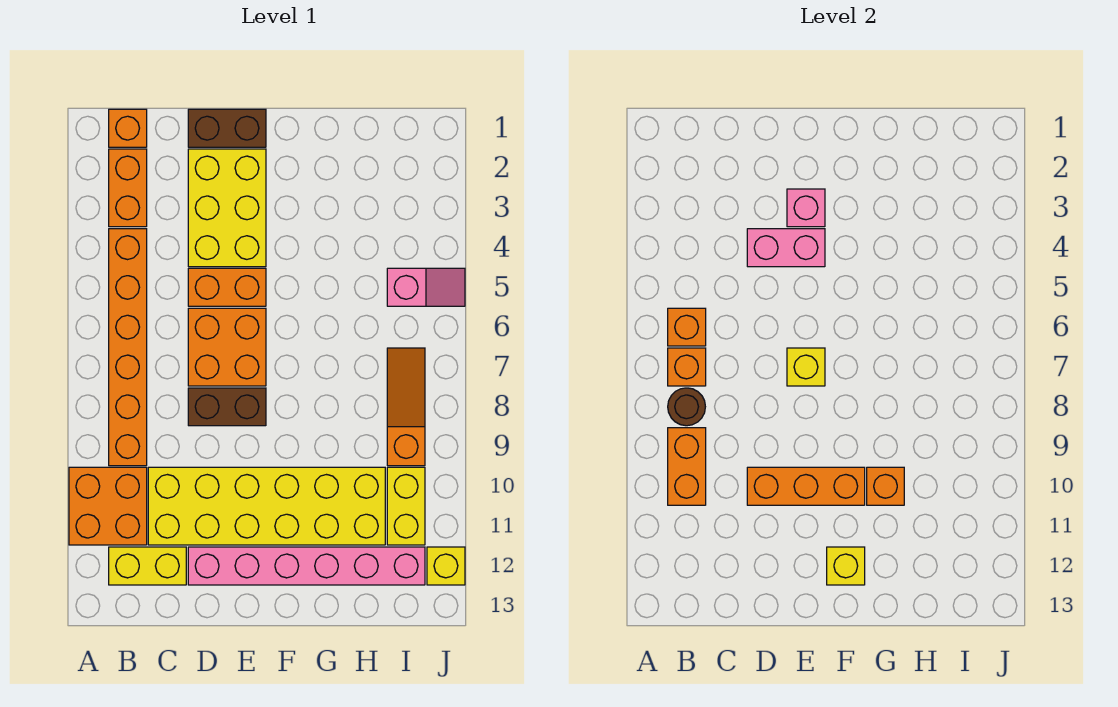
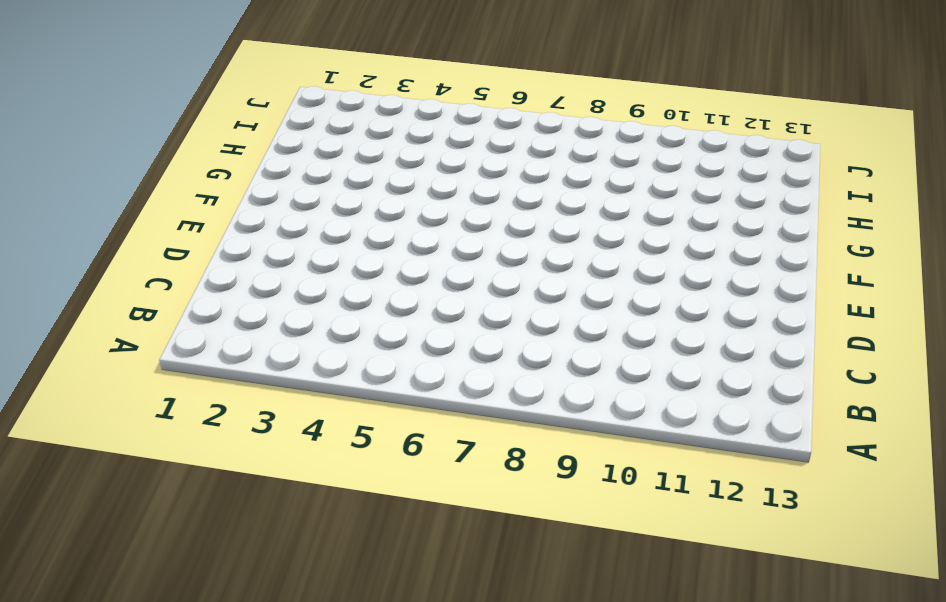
none -> orange 2x2 brick [69,467,147,545]
none -> orange 1x1 brick [109,109,147,147]
none -> orange 1x2 brick [109,149,147,227]

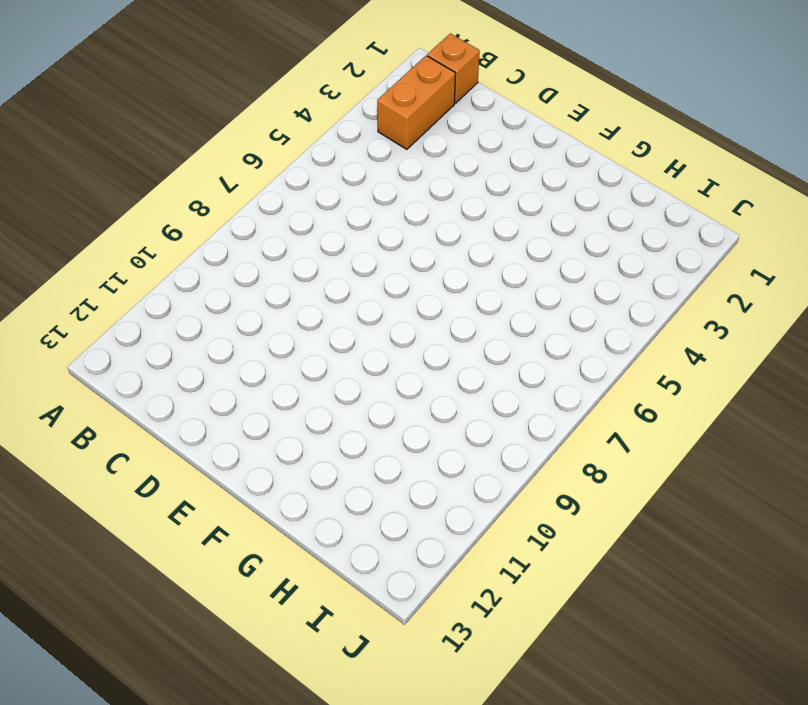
none -> orange 2x2 brick [69,467,147,545]
none -> orange 1x6 brick [109,229,147,466]
none -> yellow 1x2 brick [109,547,186,585]

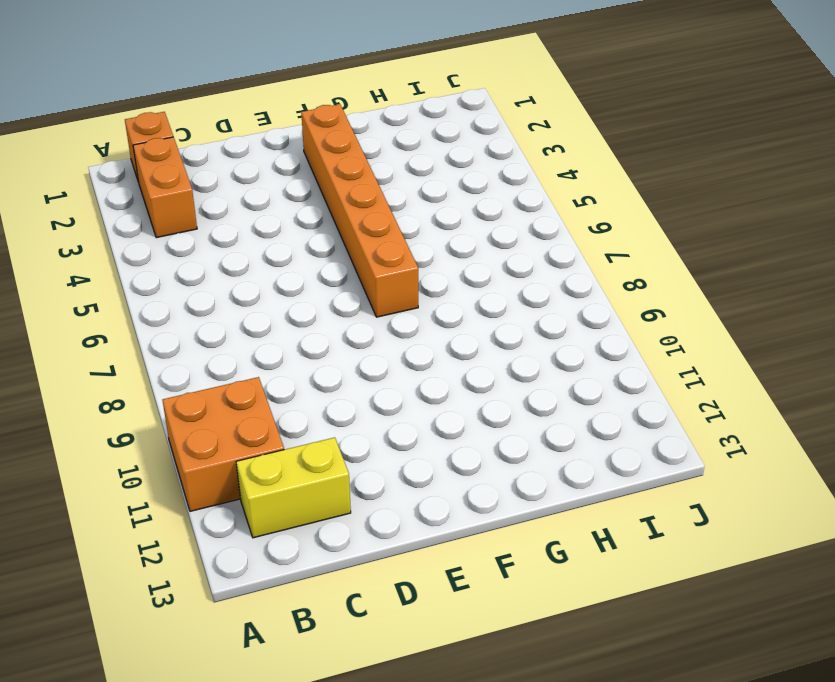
orange 1x6 brick [301,104,418,317] -> orange 1x6 brick moved to [109,229,147,466]
none -> yellow 2x6 brick [148,467,385,545]
none -> brown 1x2 brick [188,109,266,147]
none -> yellow 2x3 brick [188,149,266,267]

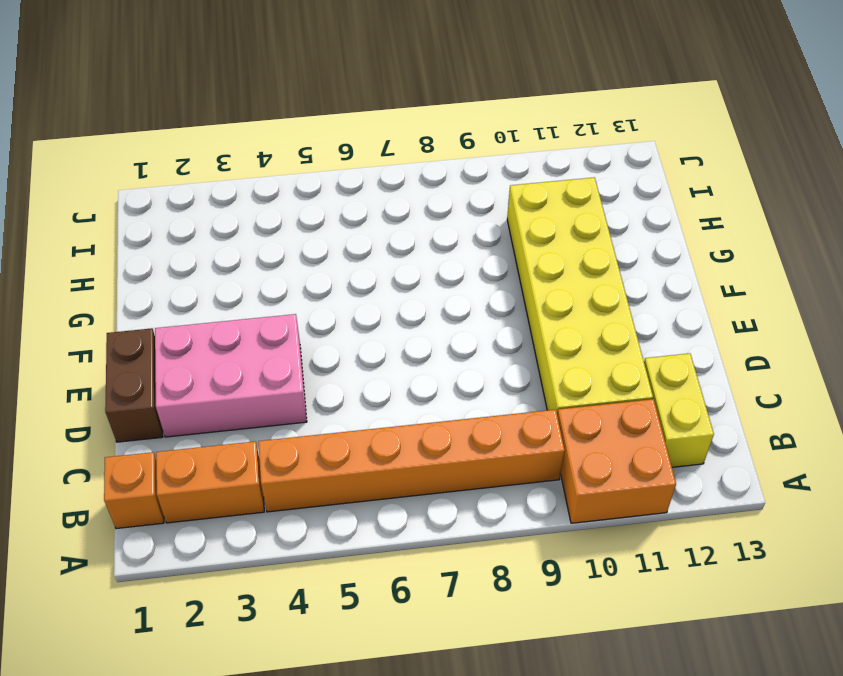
pink 2x3 brick [155,314,307,437] -> yellow 2x3 brick [188,149,266,267]
none -> orange 1x2 brick [188,268,266,306]
none -> orange 2x2 brick [188,308,266,386]
none -> brown 1x2 brick [188,388,266,426]

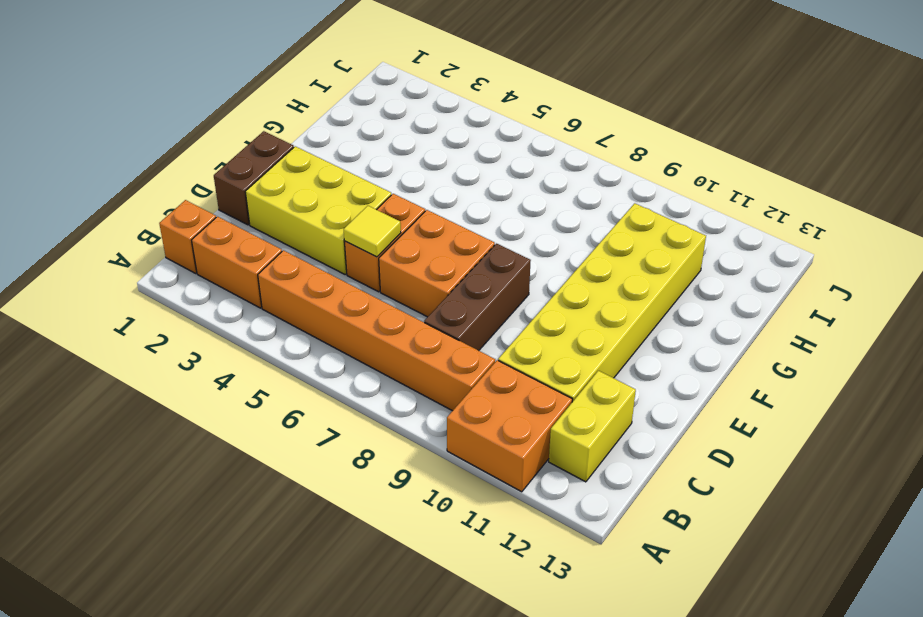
brown 1x3 brick [424,243,531,351] -> brown 1x2 brick [188,388,266,426]
yellow 1x1 tile [344,206,401,257] -> none
none -> pink 1x6 brick [188,547,425,585]
none -> pink 1x2 slope [387,268,465,306]
none -> orange 1x3 slope [387,348,425,466]

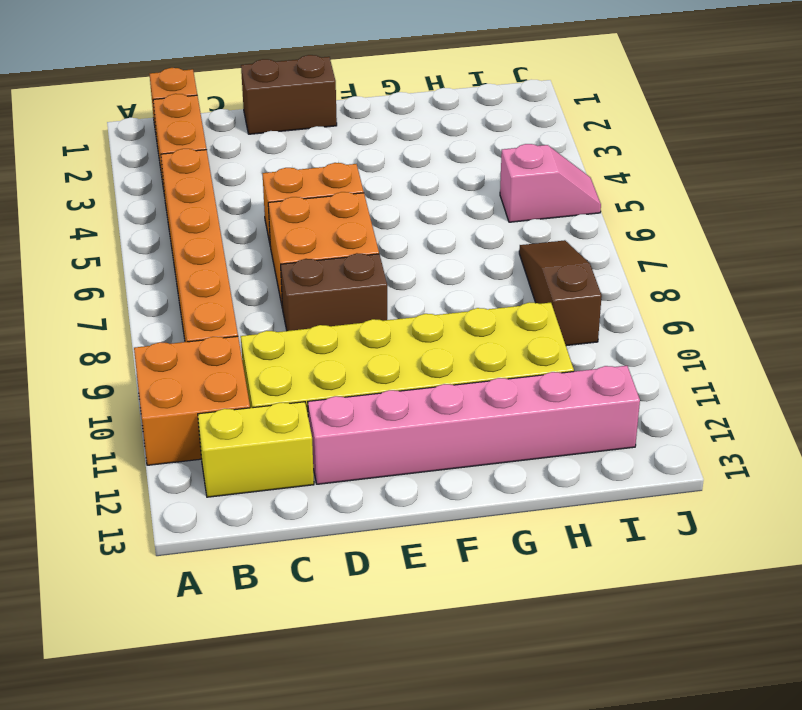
brown 1x3 slope [519,240,602,346] -> orange 1x3 slope [387,348,425,466]
none -> yellow 2x3 brick [188,149,266,267]
none -> yellow 1x2 brick [387,467,425,545]
none -> yellow 1x1 brick [427,547,465,585]

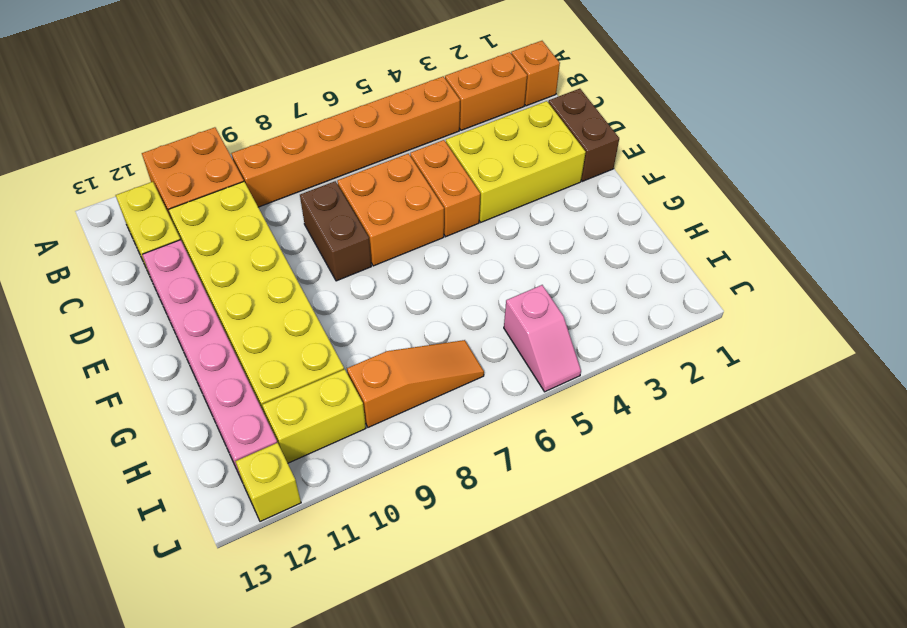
none -> orange 1x1 brick [668,308,706,346]
none -> orange 1x1 brick [668,348,706,386]
none -> brown 1x1 round brick [668,388,705,426]

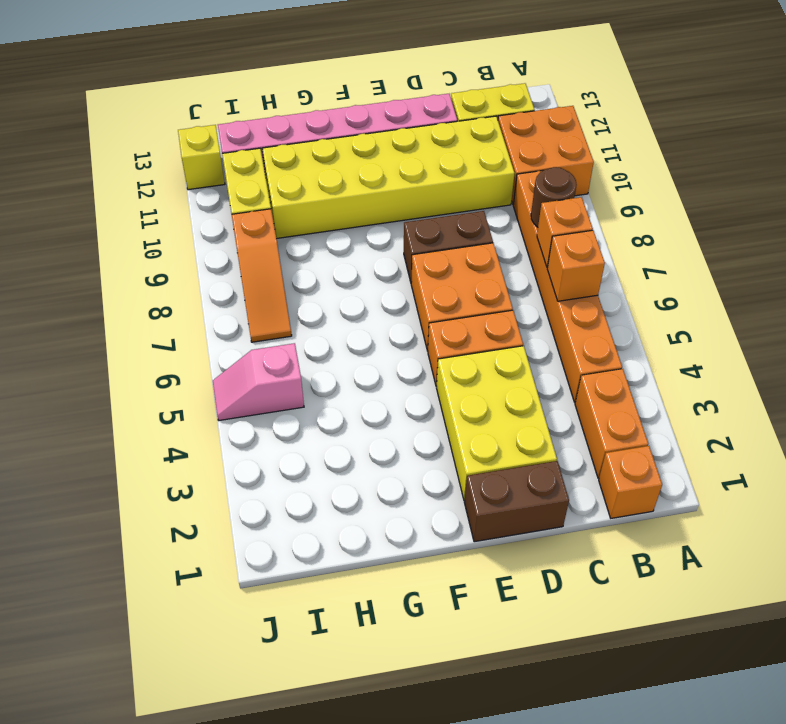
none -> orange 1x2 brick [668,428,706,505]
none -> pink 1x2 brick [747,229,825,267]
none -> orange 1x3 brick [747,467,865,505]

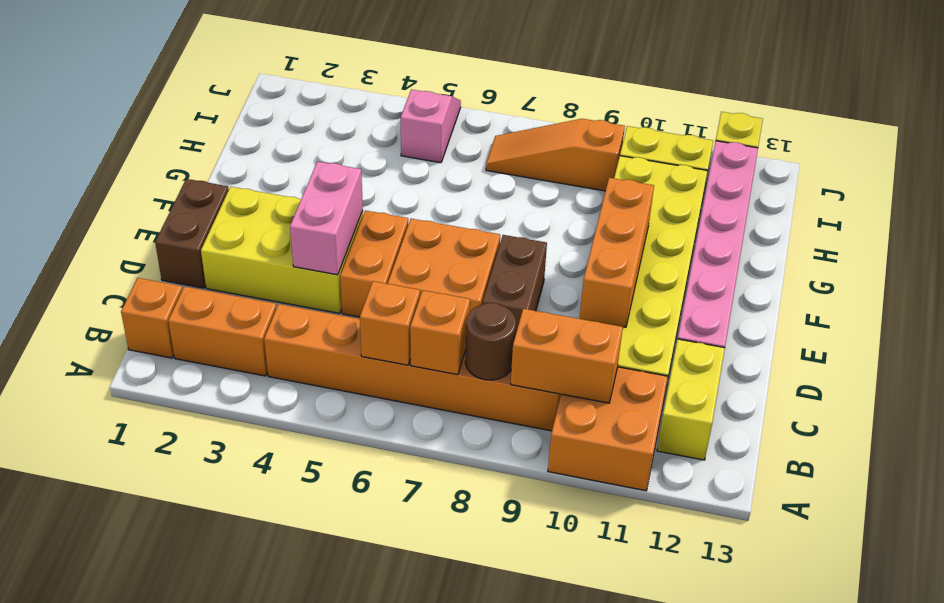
none -> pink 1x1 brick [787,189,825,227]
none -> yellow 1x1 brick [787,348,825,386]
none -> yellow 1x1 brick [827,547,865,585]

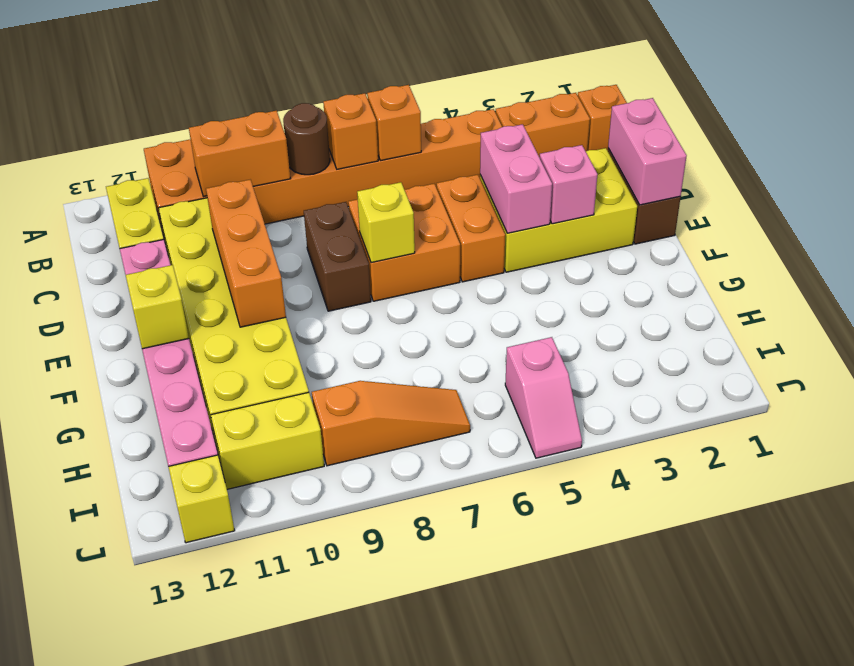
pink 1x2 brick [608,98,687,205] -> none
none -> orange 1x1 brick [867,467,904,505]

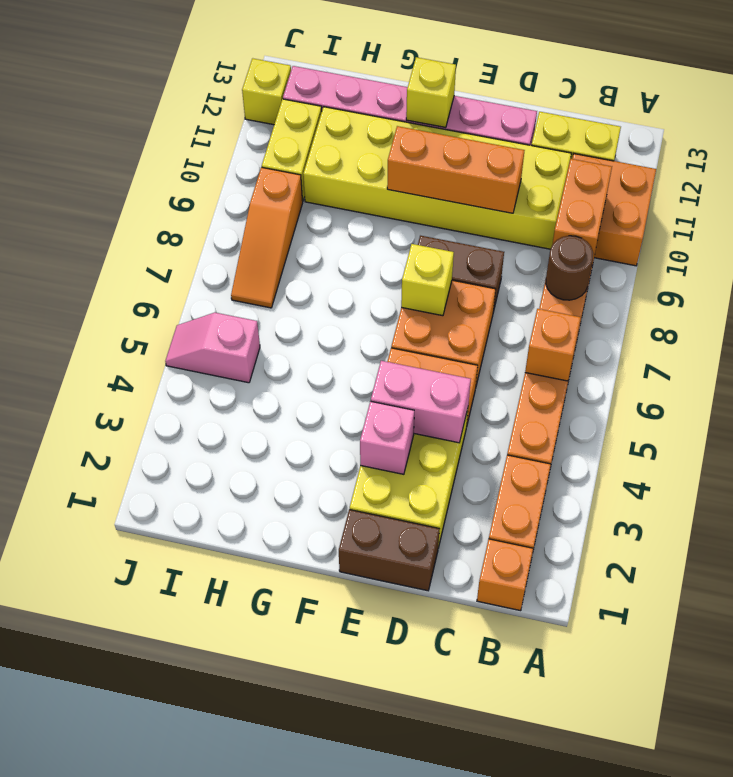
none -> orange 1x1 brick [668,348,706,386]
none -> orange 1x1 brick [867,467,904,505]

